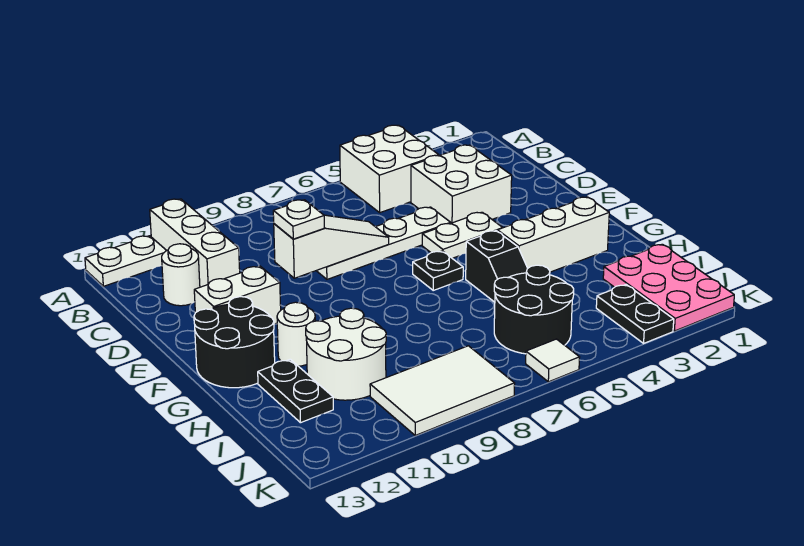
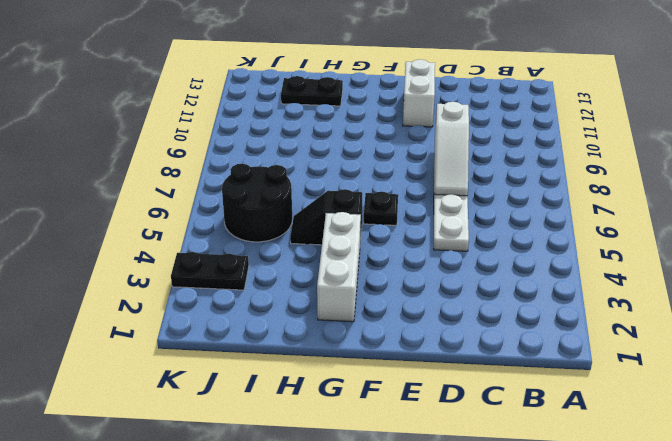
none -> white 2x2 brick [340,125,439,213]
none -> white 1x3 brick [150,199,240,287]
none -> white 1x2 plate [85,236,167,286]

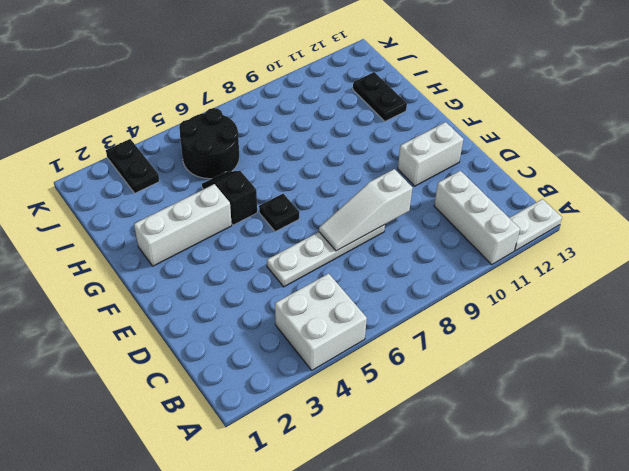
none -> white 2x2 brick [411,145,512,223]
none -> white 1x1 round brick [162,244,200,306]
none -> white 1x2 plate [422,212,502,258]

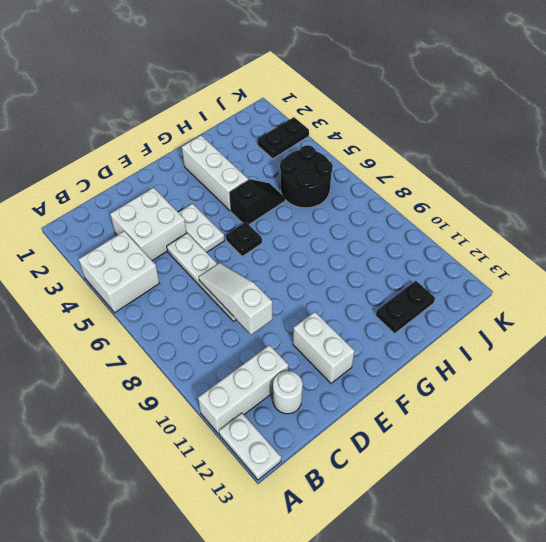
none -> black 2x2 round brick [194,297,275,388]
none -> white 1x1 round brick [277,302,315,366]
none -> white 2x2 round brick [306,308,386,400]

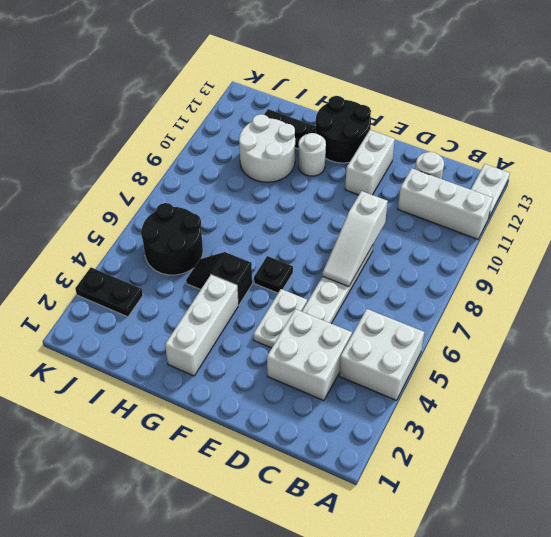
none -> pink 2x3 plate [603,244,734,331]
none -> white 2x3 tile [370,346,515,435]
none -> white 1x1 tile [526,339,580,382]

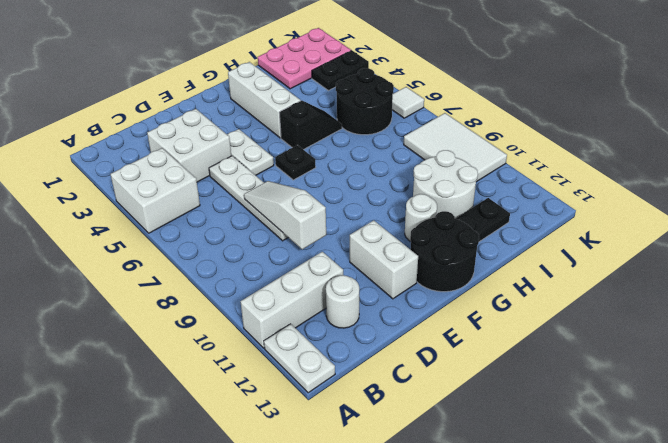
none -> white 1x1 plate [273,200,324,239]

